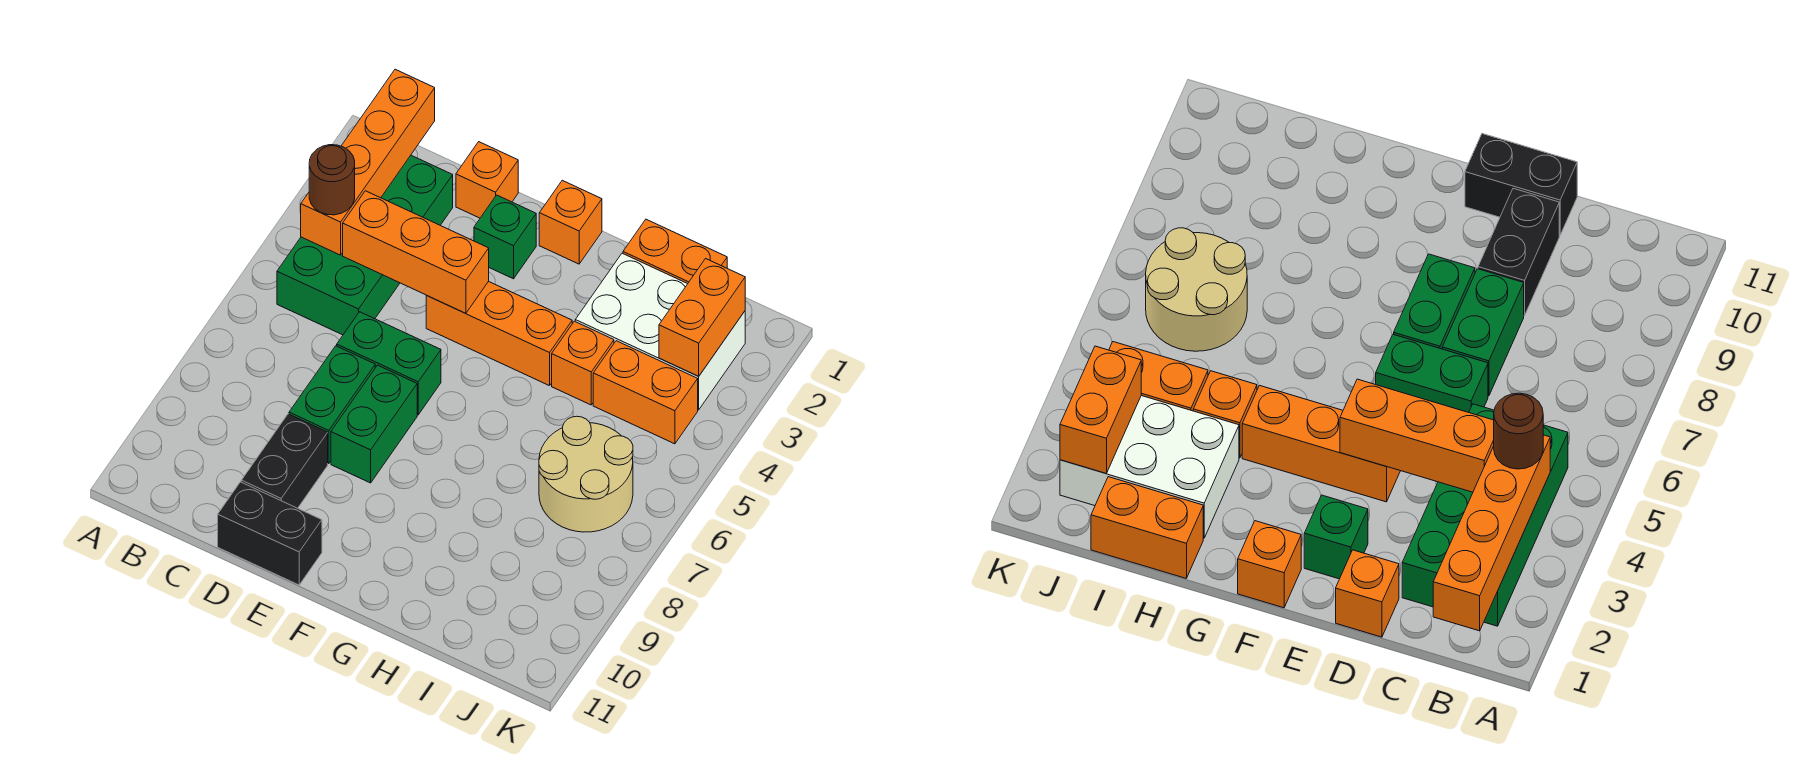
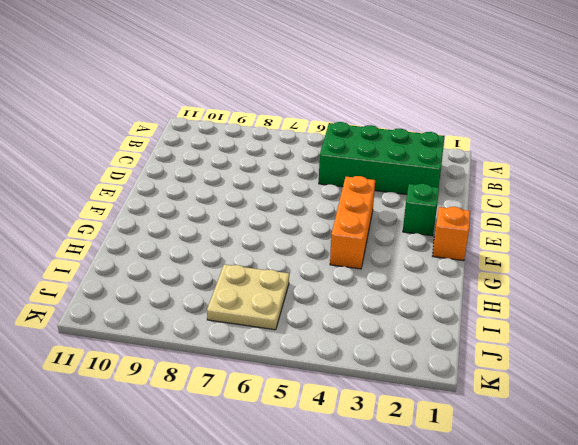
tan 2x2 plate [207,265,289,330] -> tan 2x2 round brick [539,416,633,532]
none -> orange 1x1 brick [456,142,518,218]
none -> green 1x2 brick [337,312,441,415]
none -> green 1x2 brick [289,346,375,464]

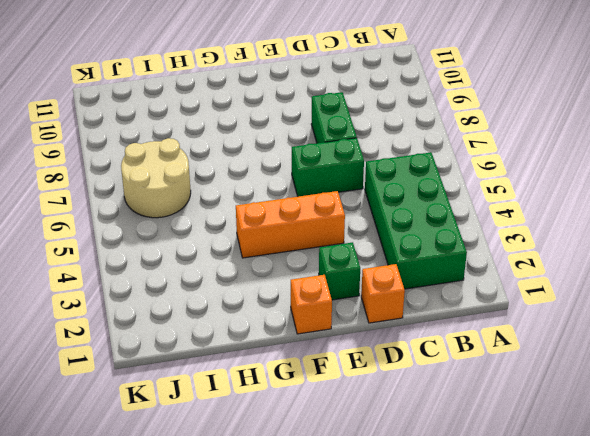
none -> black 1x2 brick [241,414,328,508]
none -> black 1x2 brick [218,482,322,585]
none -> green 1x2 brick [331,365,417,483]

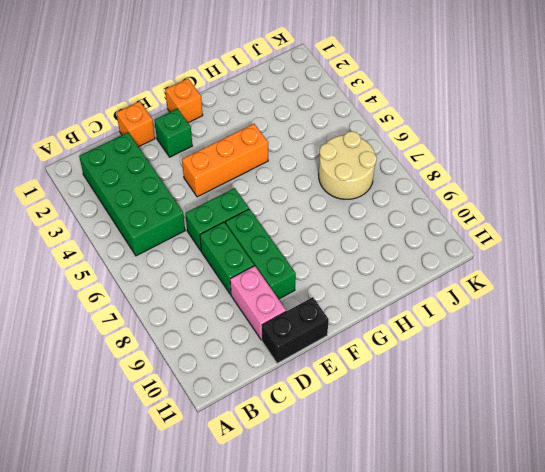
pink 1x2 brick [230,266,286,340] -> black 1x2 brick [241,414,328,508]
green 1x3 brick [226,209,296,299] -> green 1x2 brick [331,365,417,483]
none -> orange 1x2 brick [623,219,727,284]
none -> white 2x3 brick [575,253,745,410]
none -> orange 1x1 brick [552,321,614,405]

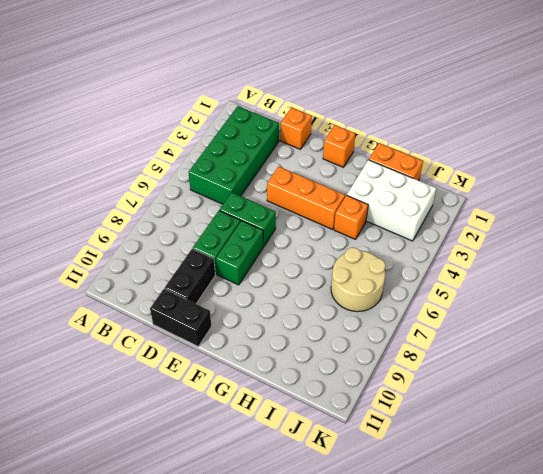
none -> green 1x1 brick [474,195,536,279]
none -> orange 1x2 brick [593,341,698,444]
none -> orange 1x4 brick [301,69,435,255]

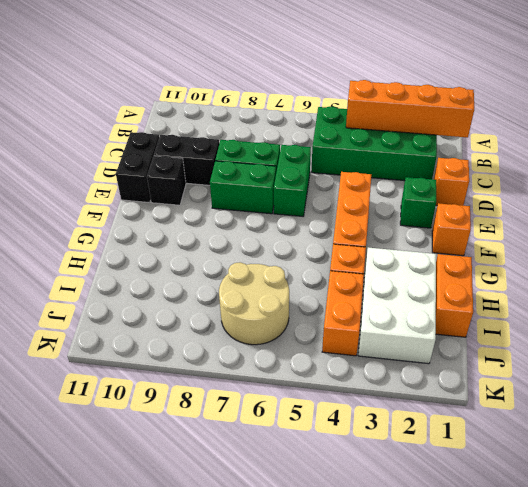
black 1x1 brick [147,156,186,205] -> none
none -> orange 1x3 brick [343,191,489,313]
none -> orange 1x2 brick [659,259,745,376]
none -> brown 1x1 round brick [309,145,355,215]

